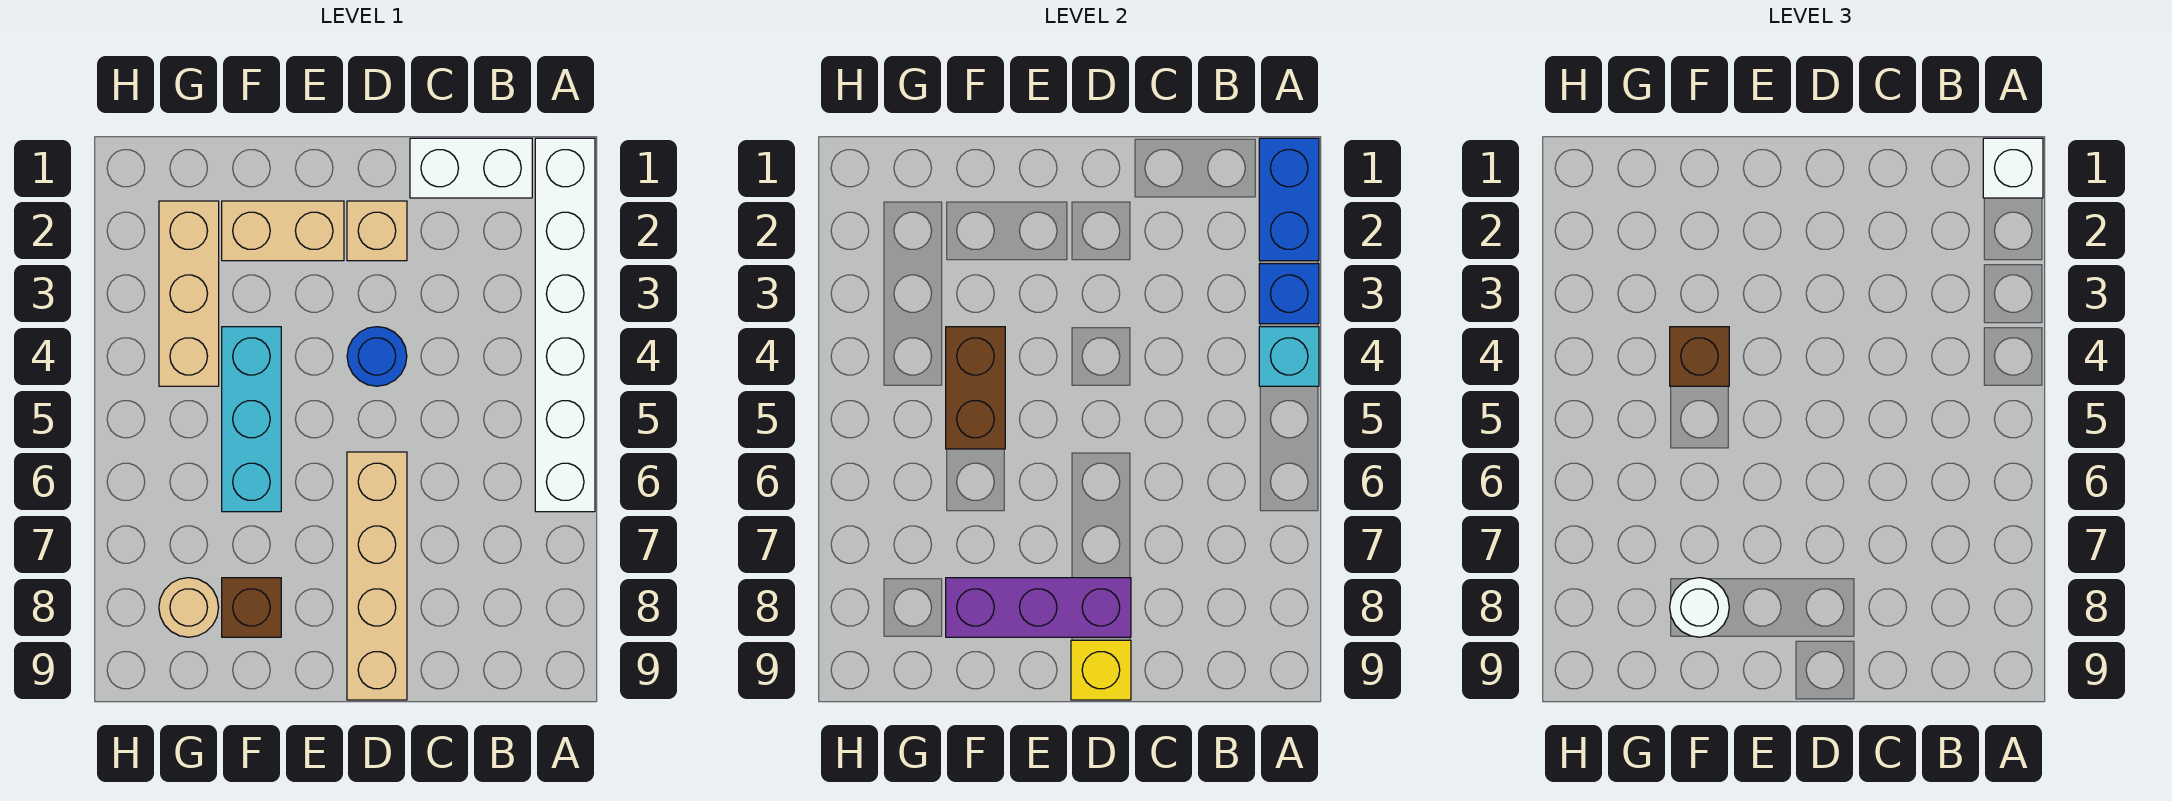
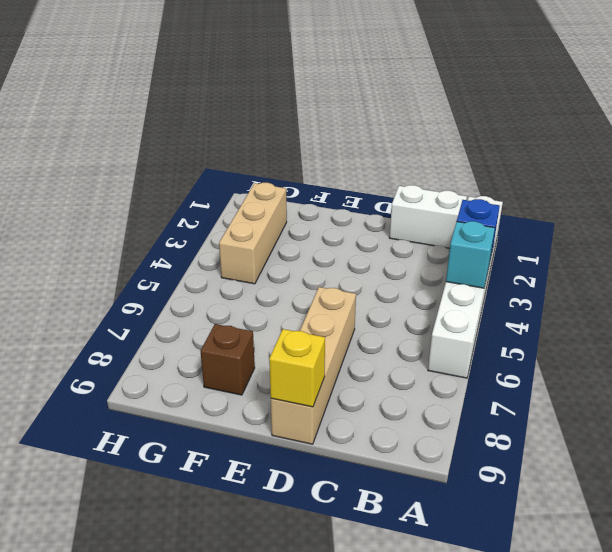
none -> tan 1x1 brick [347,201,407,261]
none -> blue 1x1 round brick [347,327,407,386]
none -> tan 1x2 brick [222,201,344,261]

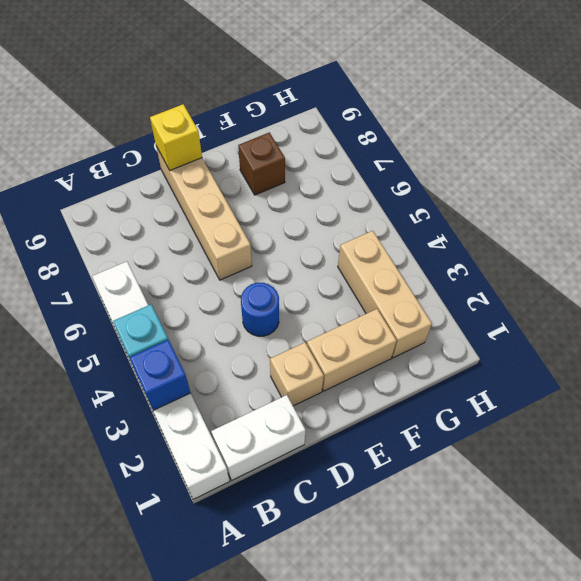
none -> cyan 1x3 brick [222,327,281,512]
none -> tan 1x1 round brick [159,578,219,637]
none -> blue 1x2 brick [1259,138,1319,261]

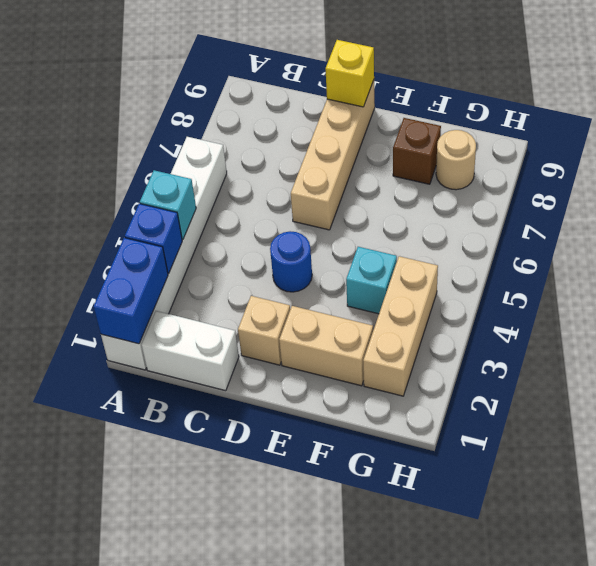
cyan 1x1 brick [346,247,397,314] -> cyan 1x3 brick [222,327,281,512]
none -> purple 1x3 brick [946,578,1131,637]
none -> brown 1x2 brick [946,327,1005,449]
none -> white 1x1 brick [1983,138,2043,198]

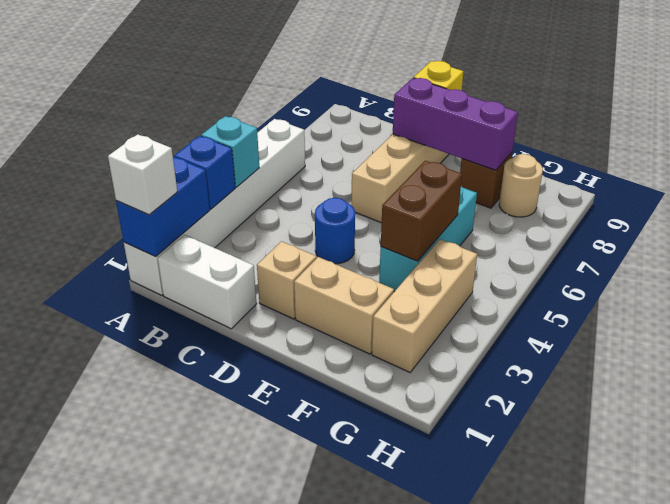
none -> brown 1x1 brick [1670,327,1729,386]
none -> white 1x1 round brick [1670,578,1729,637]

